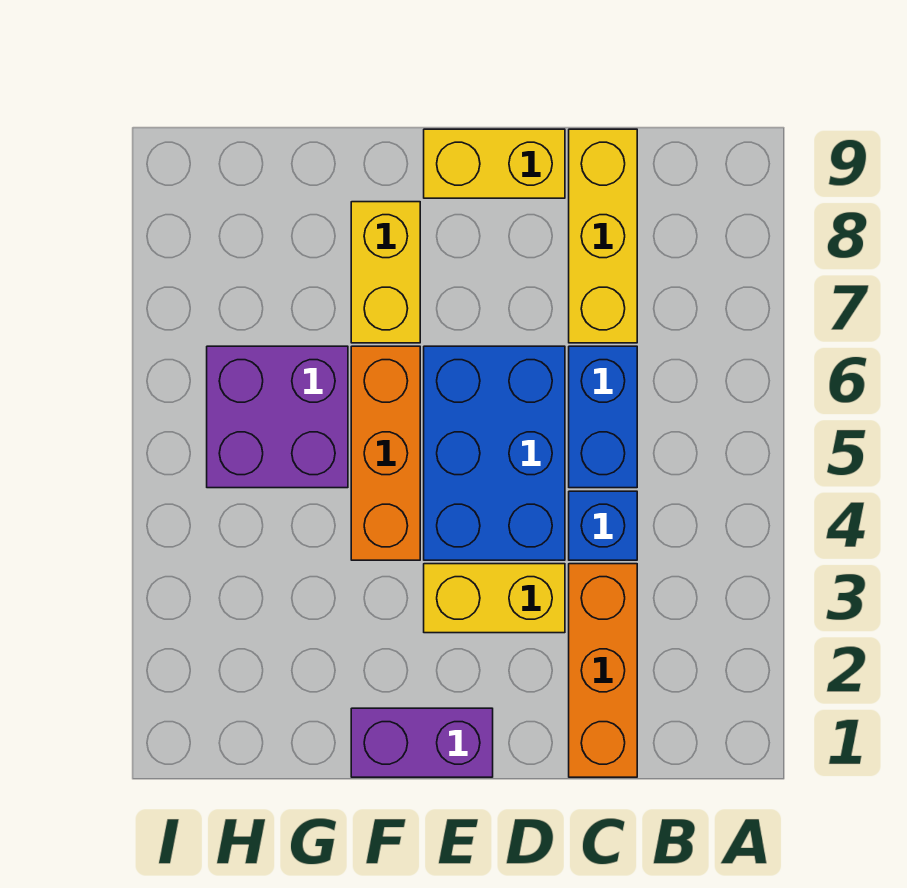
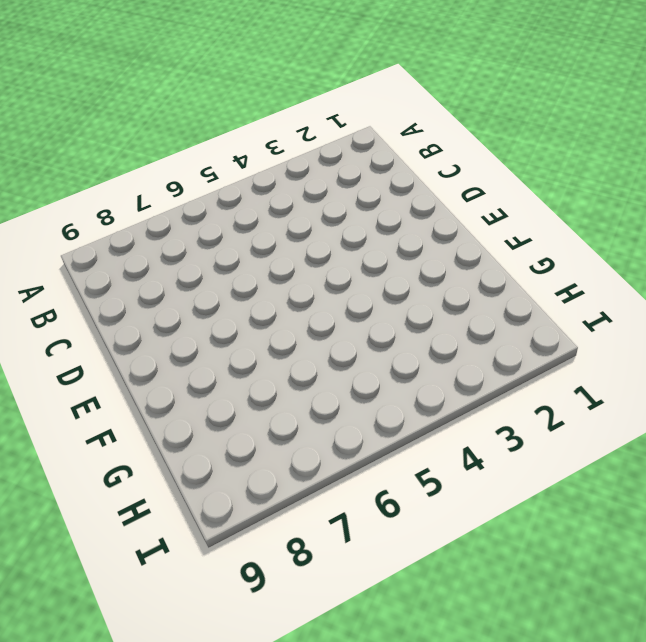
none -> orange 1x3 brick [569,564,637,777]
none -> blue 1x1 brick [569,491,637,560]

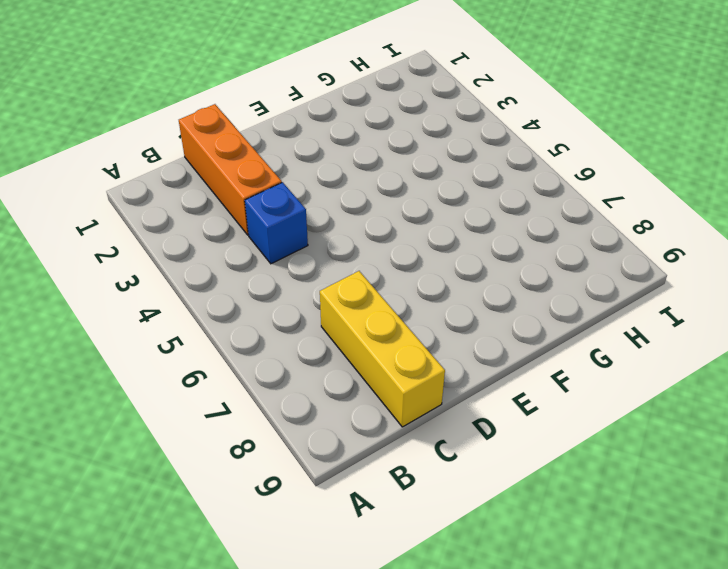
none -> blue 1x2 brick [569,346,637,488]
none -> yellow 1x2 brick [424,564,565,633]

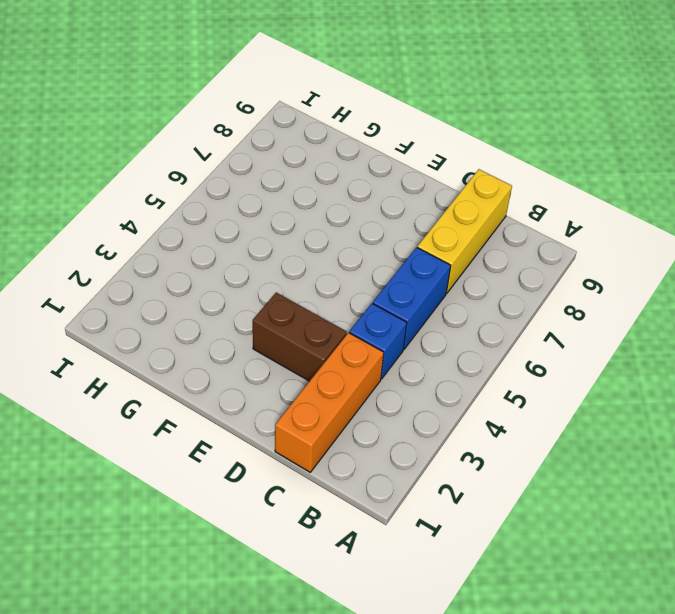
brown 1x2 brick [253,293,347,381] -> yellow 1x2 brick [424,564,565,633]
none -> blue 2x3 brick [424,346,565,560]
none -> yellow 1x2 brick [424,129,565,198]

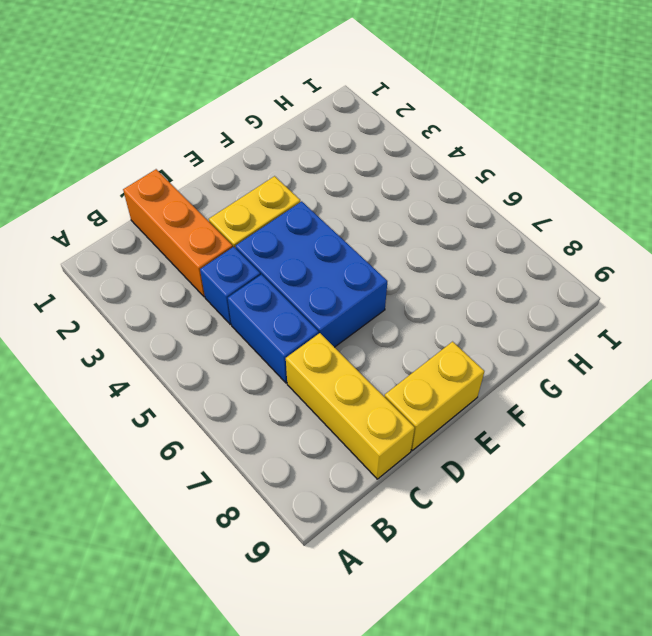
none -> purple 1x2 brick [351,708,493,777]
none -> orange 1x3 brick [351,346,420,560]

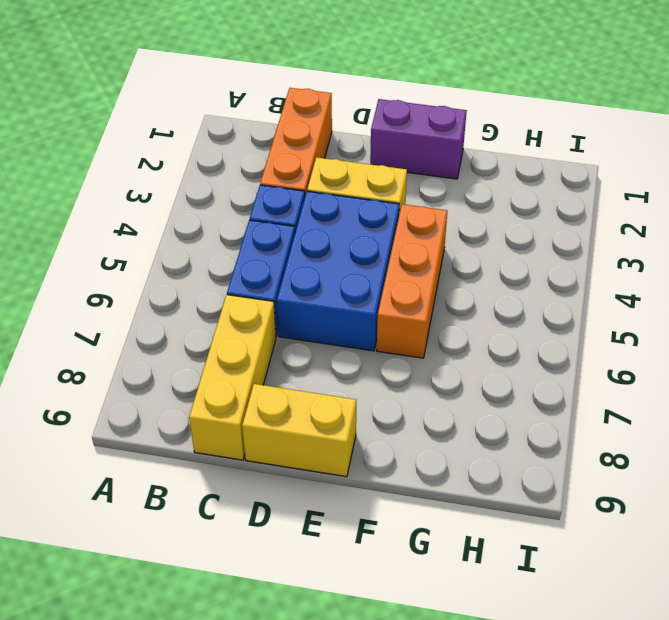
none -> yellow 1x2 brick [351,202,420,343]
none -> purple 2x2 brick [207,346,348,488]

